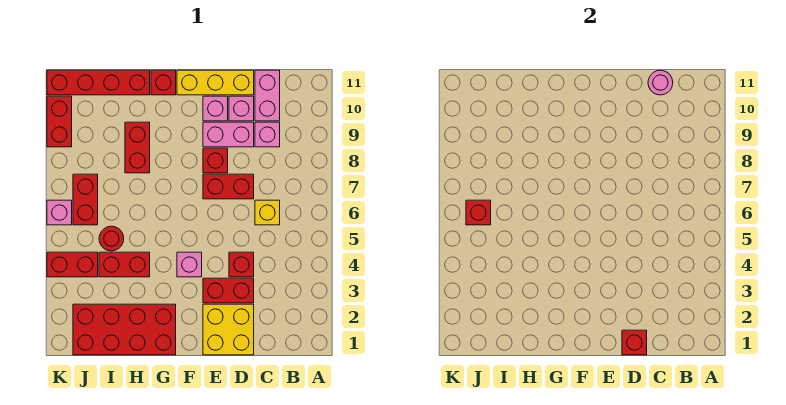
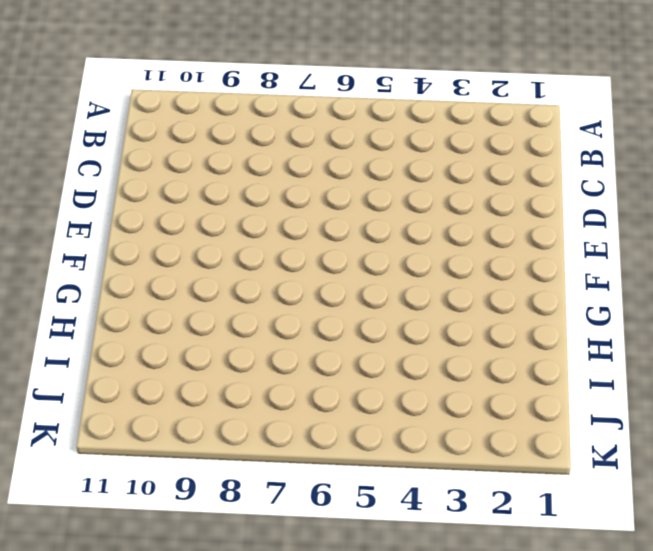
none -> yellow 1x1 brick [255,200,280,225]
none -> pink 1x1 brick [255,122,280,147]
none -> pink 1x2 brick [255,70,280,121]

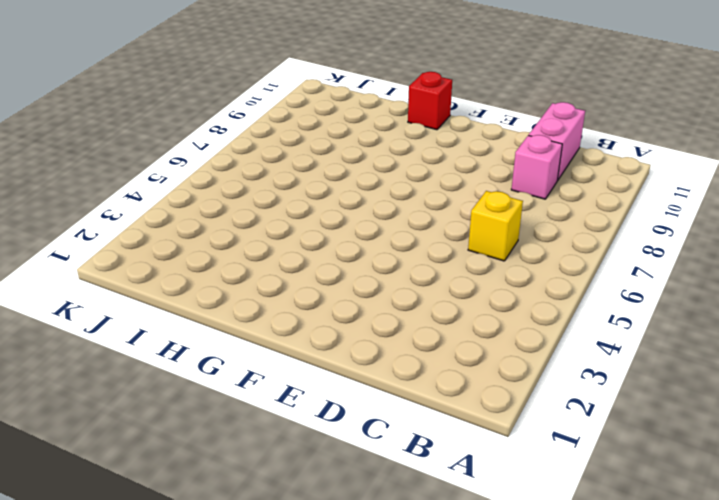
none -> yellow 2x2 brick [203,304,254,355]
none -> red 1x2 brick [203,278,254,303]
none -> red 1x1 brick [229,252,254,277]

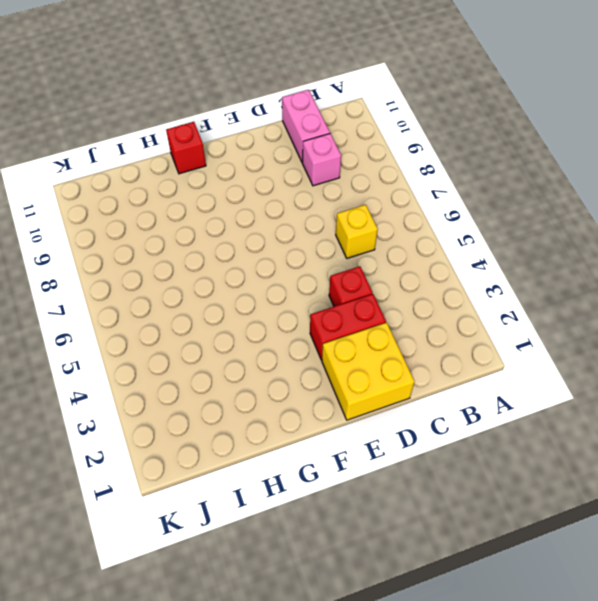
none -> red 1x2 brick [203,174,254,199]
none -> pink 1x2 brick [203,122,254,147]
none -> pink 1x1 brick [229,96,254,121]

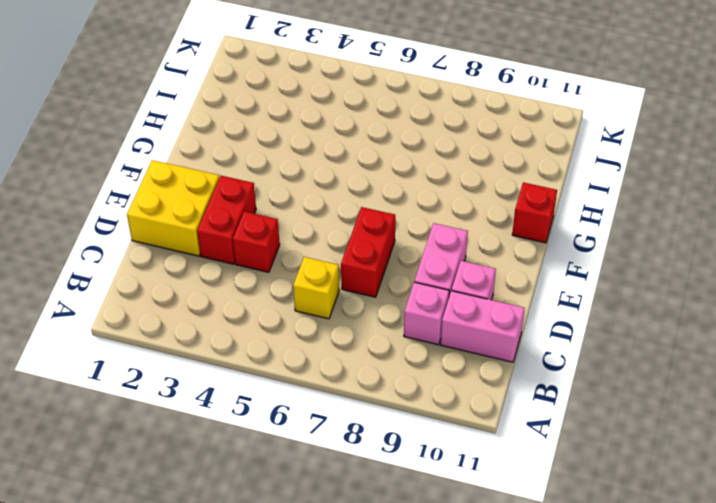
none -> yellow 1x3 brick [177,70,254,95]
none -> red 1x1 brick [203,148,228,173]
none -> pink 1x1 brick [203,96,228,121]

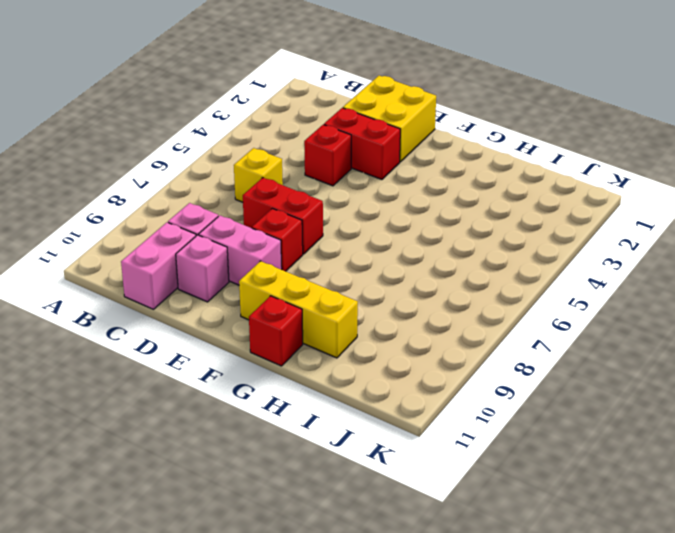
yellow 1x3 brick [239,261,358,358] -> yellow 1x3 brick moved to [177,70,254,95]
none -> pink 1x1 brick [203,96,228,121]
none -> pink 1x1 brick [177,252,202,277]
none -> red 2x4 brick [73,304,176,355]

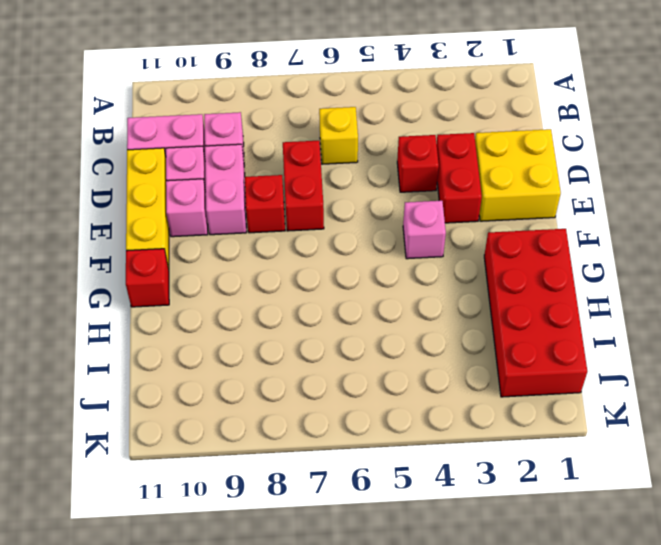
none -> red 1x2 brick [99,252,150,277]
none -> red 1x2 brick [125,122,150,173]
none -> red 1x4 brick [47,70,150,95]

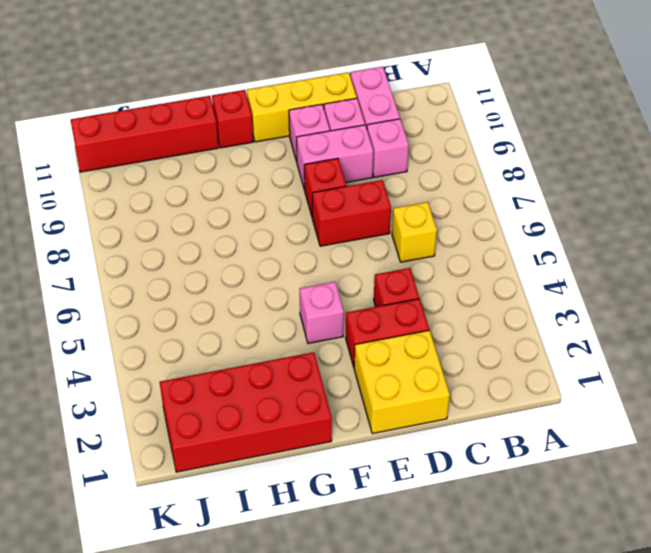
none -> red 1x2 brick [99,252,150,277]
none -> red 1x2 brick [125,122,150,173]
none -> red 1x1 round brick [99,226,124,251]

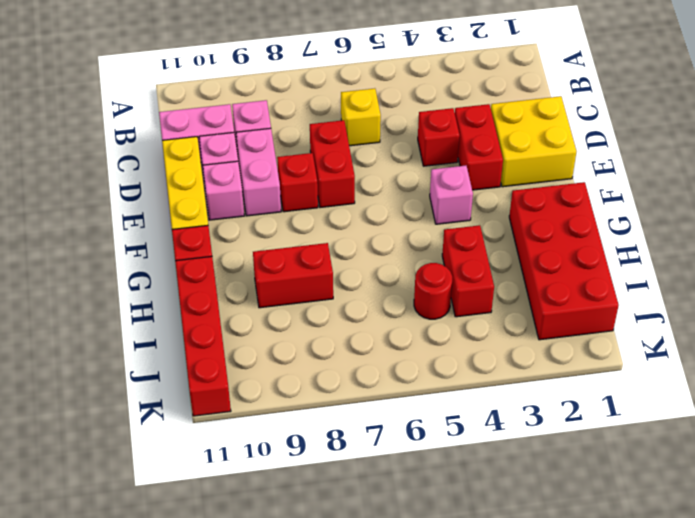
none -> red 1x2 brick [47,252,98,277]
none -> red 1x2 brick [73,174,98,225]
none -> pink 1x1 brick [47,200,72,225]

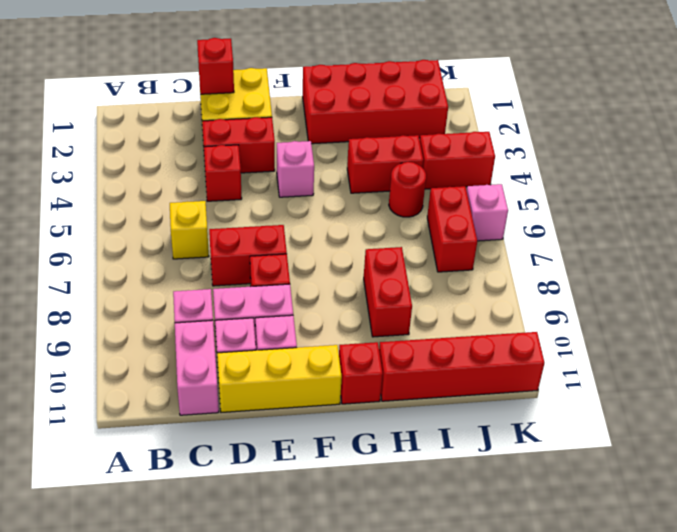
none -> red 1x2 brick [47,96,72,147]
none -> pink 1x1 round brick [648,70,673,95]
none -> red 1x1 brick [466,200,491,225]

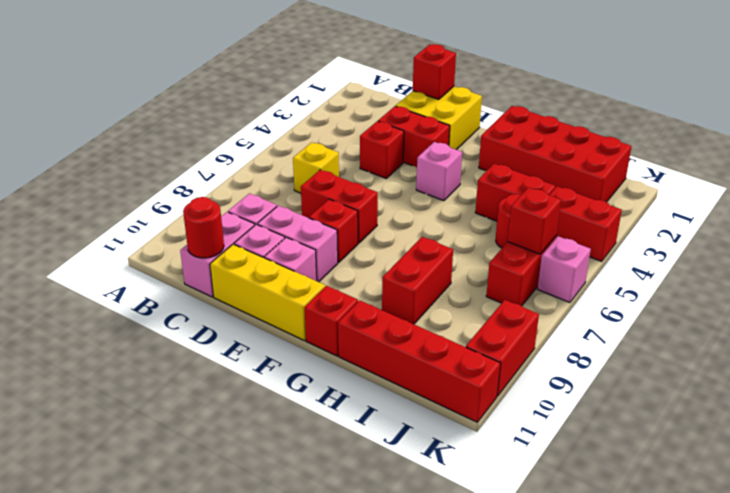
red 1x1 round brick [183,197,224,258] -> pink 1x1 round brick [648,70,673,95]

